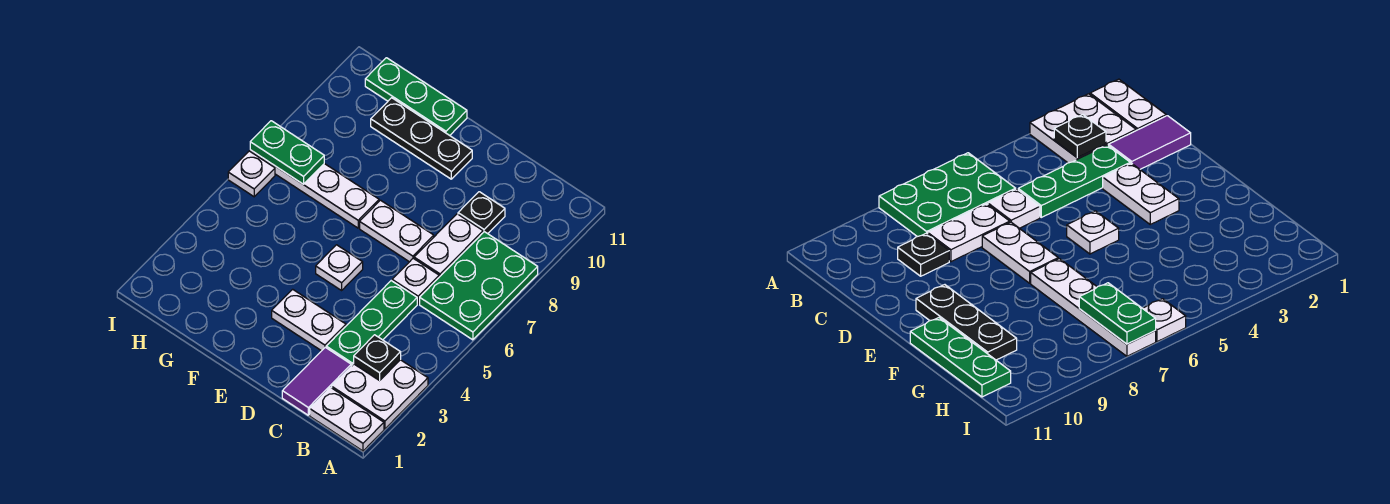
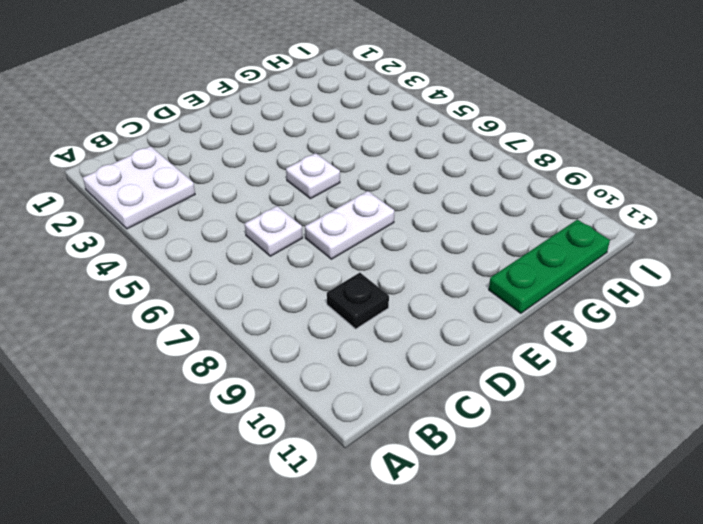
none -> white 1x2 plate [310,387,384,451]
none -> green 2x3 plate [420,232,538,340]
none -> purple 1x2 tile [282,347,351,415]

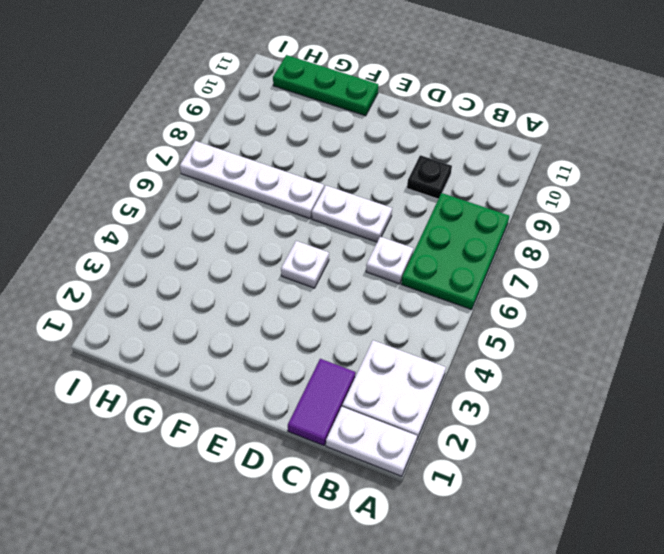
none -> green 1x3 plate [326,281,417,366]
none -> white 1x2 plate [414,214,483,277]
none -> white 1x2 plate [272,289,346,351]

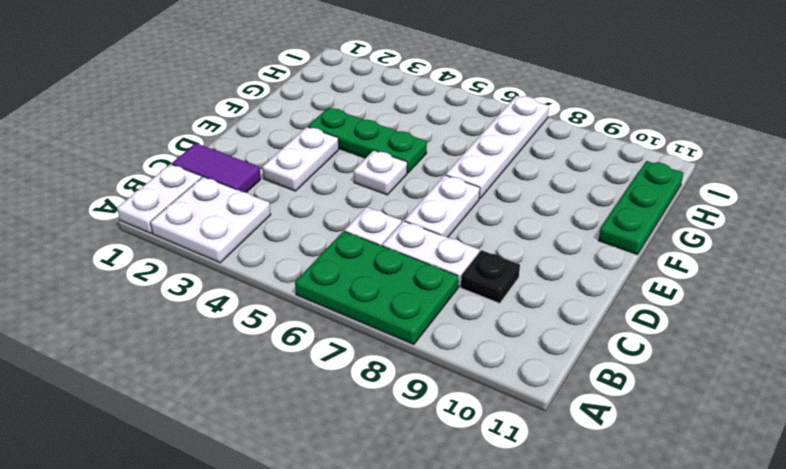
green 1x3 plate [308,108,427,173] -> green 1x3 plate moved to [326,281,417,366]
none -> black 1x3 plate [371,98,472,179]
none -> white 1x1 plate [228,151,275,197]
none -> black 1x1 plate [354,335,401,380]

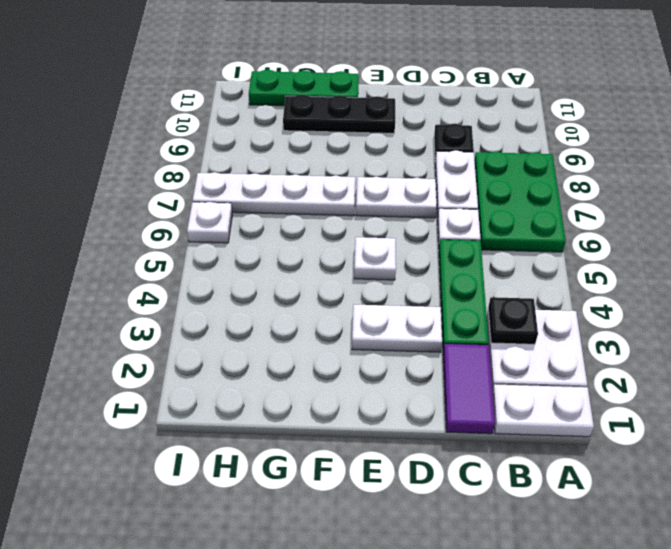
none -> green 1x2 plate [250,121,324,184]

